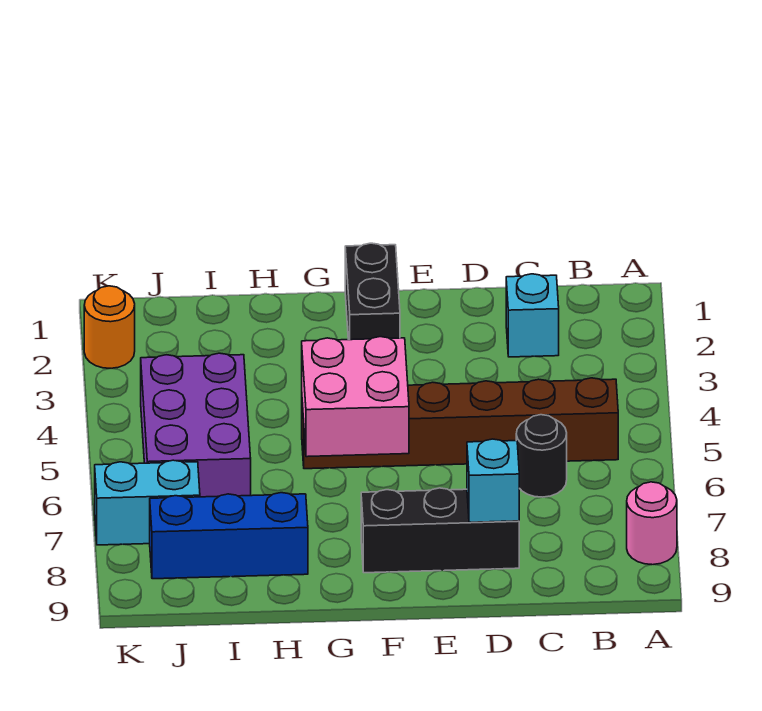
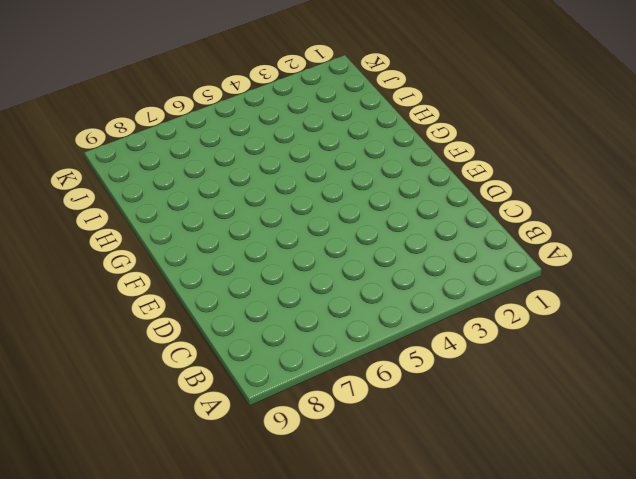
none -> pink 1x1 round brick [627,482,677,565]
none -> brown 1x6 brick [302,378,618,469]
none -> cyan 1x1 brick [506,274,559,357]

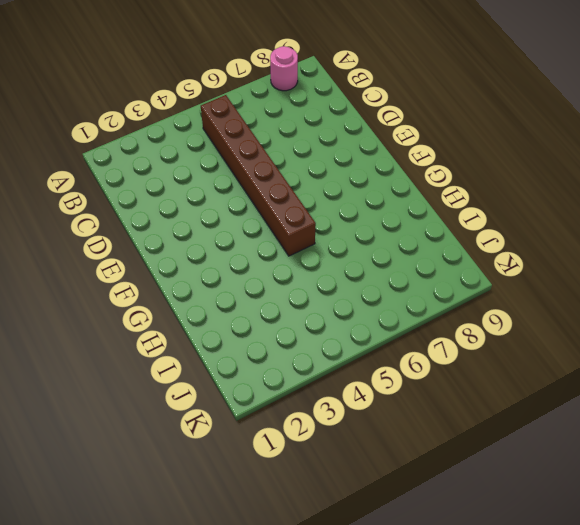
none -> cyan 1x1 brick [506,274,559,357]
none -> black 1x1 round brick [516,415,567,497]
none -> black 1x3 brick [361,488,519,573]

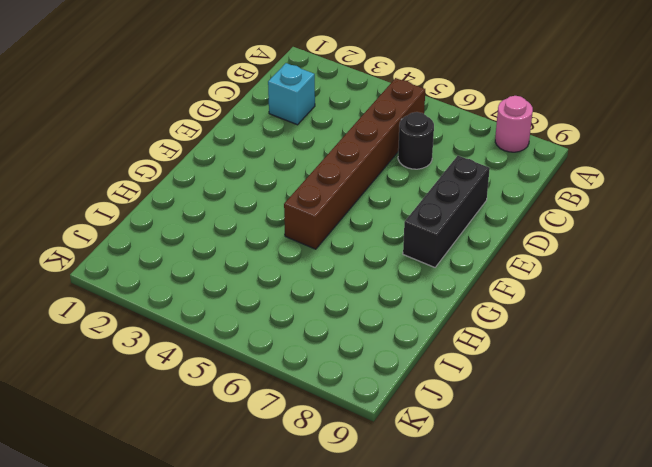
none -> black 1x2 brick [345,243,400,340]
none -> blue 1x3 brick [150,493,308,579]
none -> purple 2x3 brick [141,353,251,497]

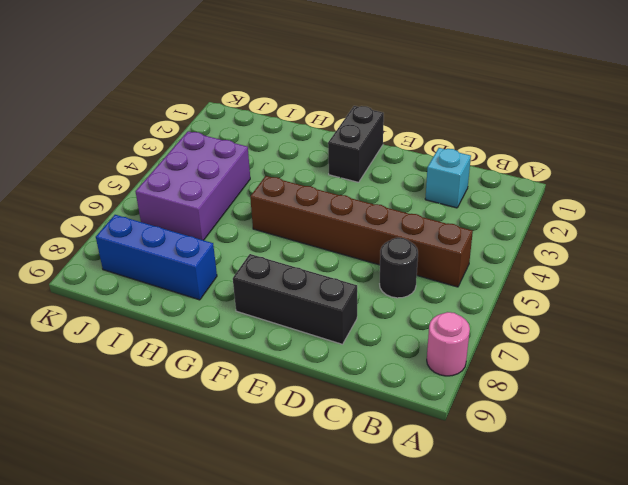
none -> cyan 1x2 brick [95,460,200,545]
none -> orange 1x1 round brick [84,286,135,368]
none -> cyan 1x1 brick [467,439,519,522]

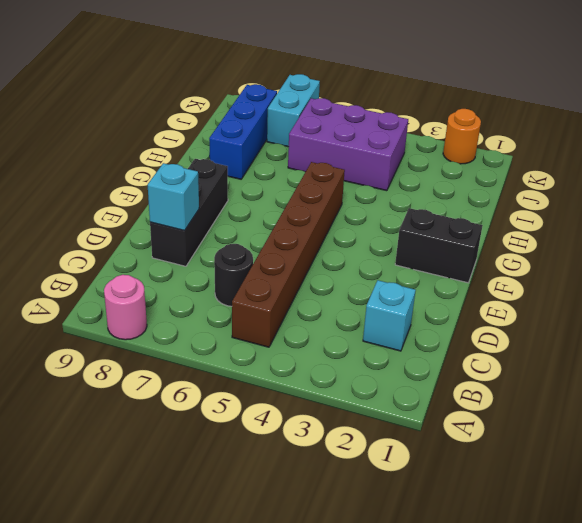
none -> pink 2x2 brick [302,337,409,457]

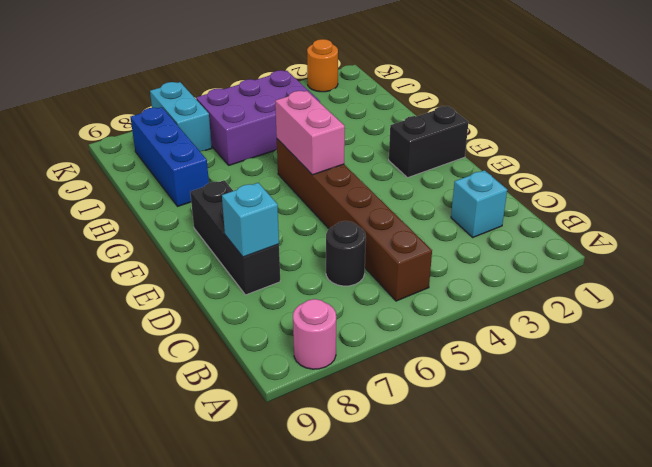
pink 1x2 brick [275,91,345,175] -> pink 2x2 brick [302,337,409,457]

